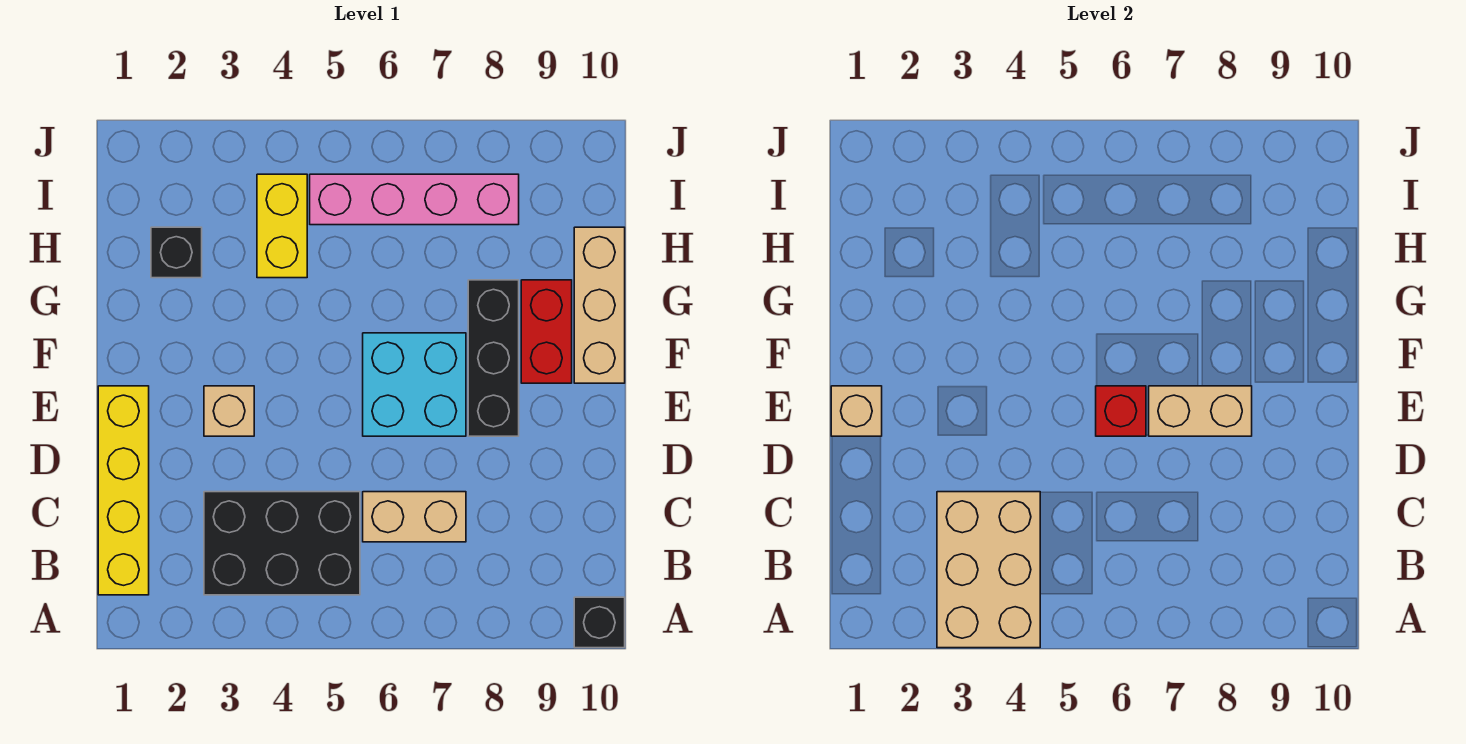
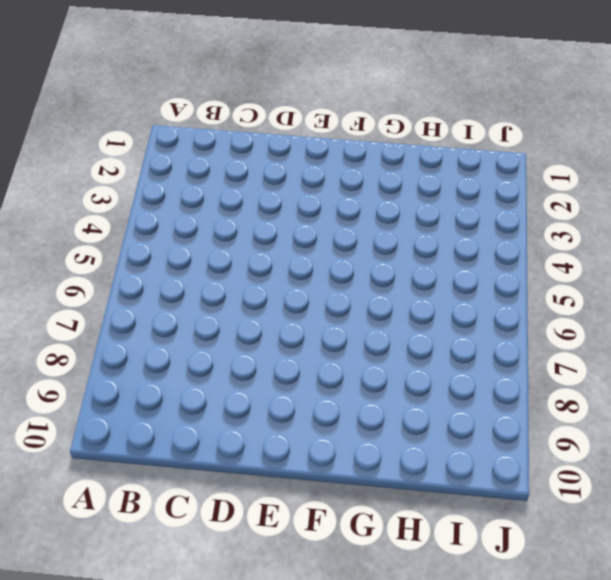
none -> black 1x1 brick [574,597,625,648]
none -> yellow 1x4 brick [98,386,149,595]
none -> black 2x3 brick [204,492,360,595]

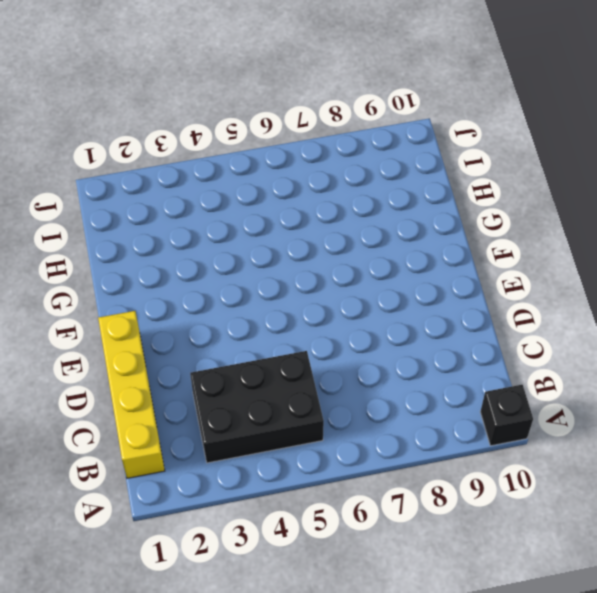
none -> tan 1x2 brick [363,492,466,542]
none -> tan 1x1 brick [204,386,254,436]
none -> cyan 2x2 brick [363,333,466,436]

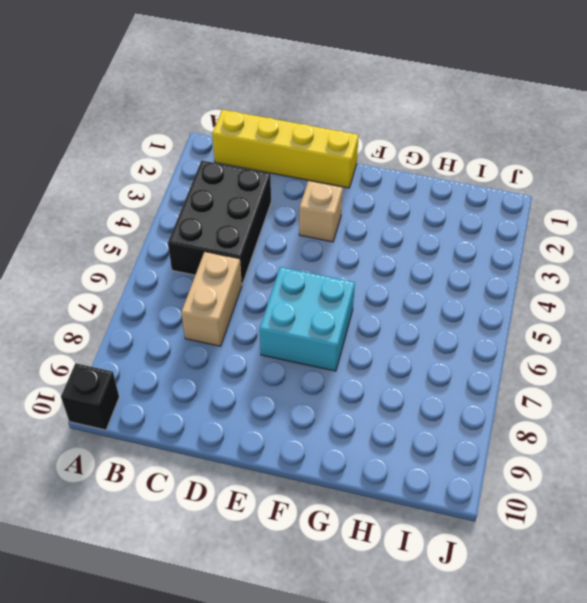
none -> black 1x3 brick [468,280,519,436]
none -> red 1x2 brick [521,280,572,383]
none -> tan 1x3 brick [574,227,625,383]

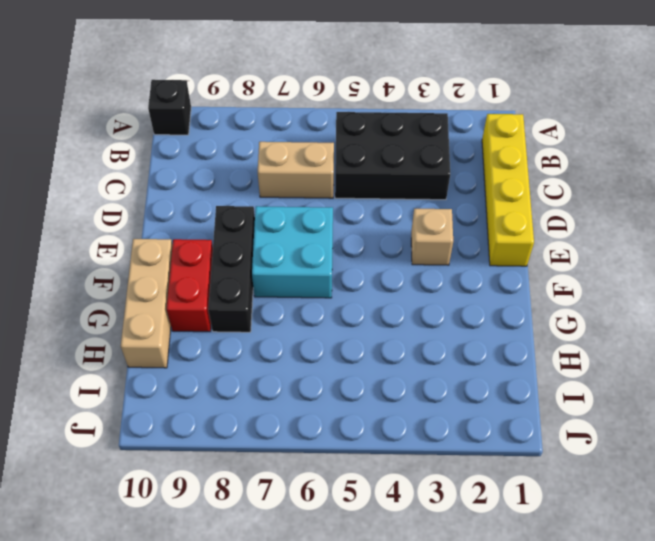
none -> black 1x1 brick [151,227,202,278]
none -> yellow 1x2 brick [257,174,307,278]
none -> pink 1x4 brick [310,174,519,225]

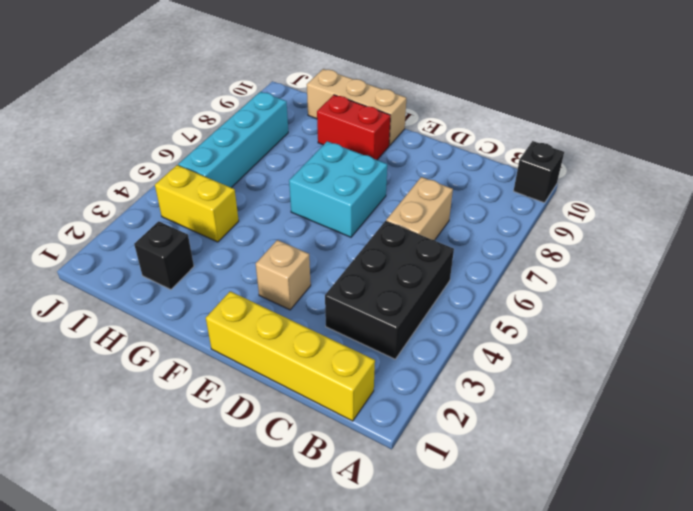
cyan 1x4 brick [178,92,288,188] -> pink 1x4 brick [310,174,519,225]
none -> black 1x3 brick [468,280,519,436]
none -> tan 2x3 brick [937,492,1040,648]
none -> tan 1x1 brick [831,386,882,436]

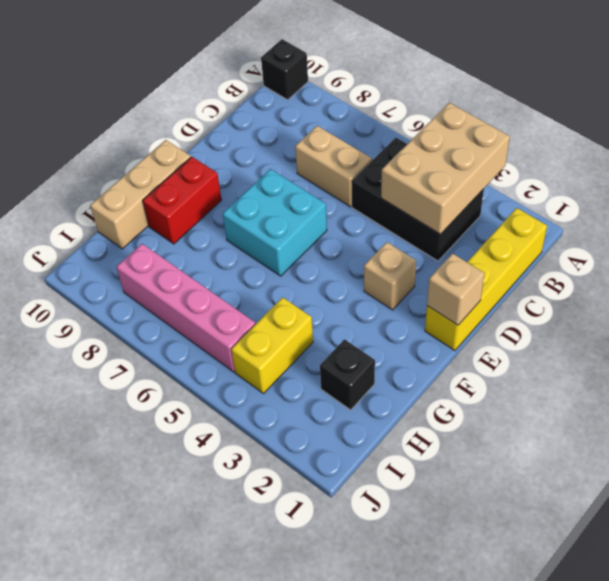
none -> black 1x3 brick [468,280,519,436]
none -> red 1x1 brick [1096,386,1146,436]
none -> tan 1x2 brick [1149,386,1252,436]

